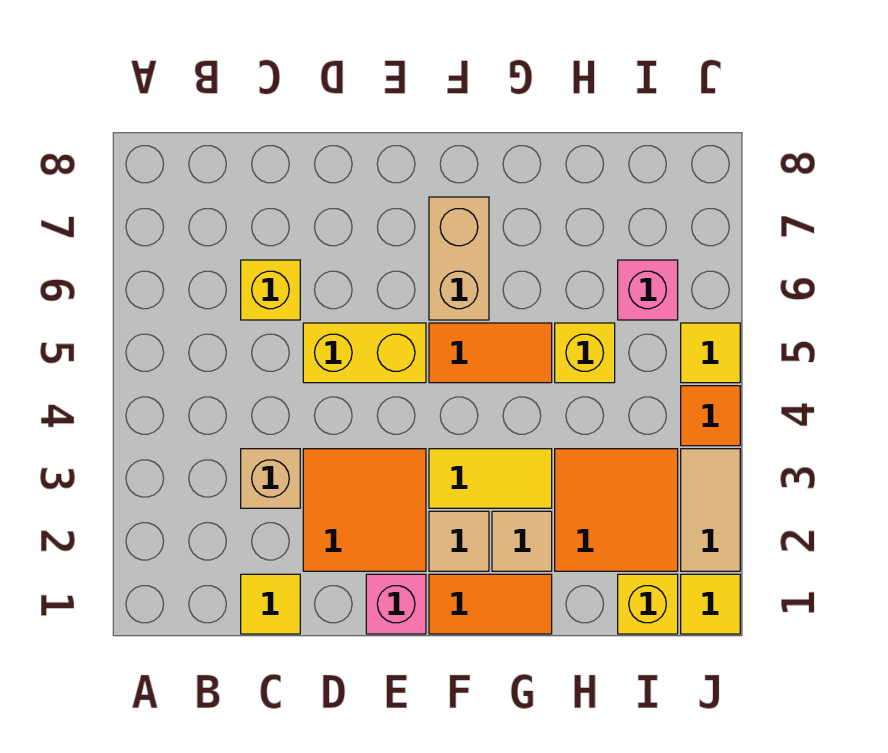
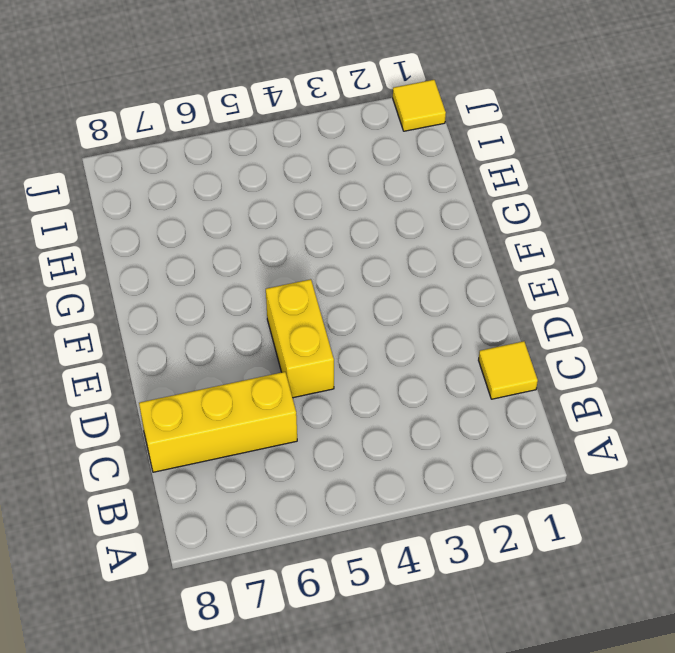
yellow 1x3 brick [139,372,297,472] -> yellow 1x1 brick [241,260,300,320]
none -> tan 1x1 brick [241,449,300,508]
none -> orange 2x2 tile [303,449,426,571]
none -> pink 1x1 brick [366,574,426,634]

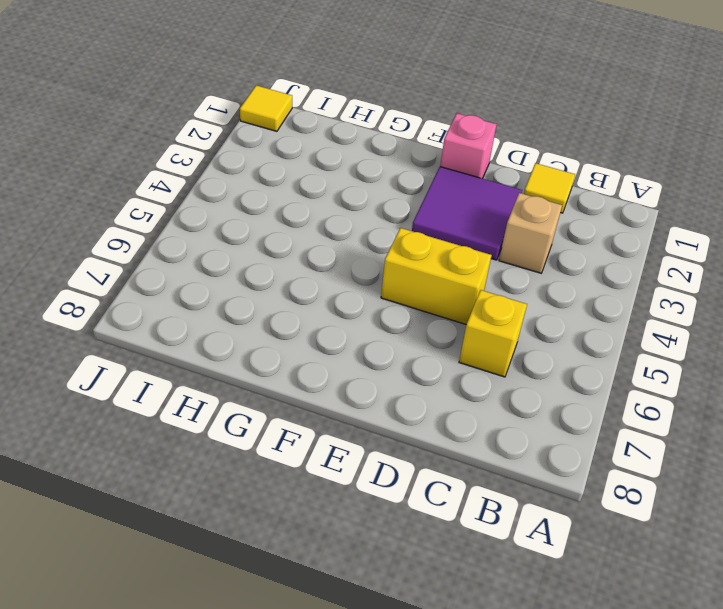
purple 2x2 tile [412,167,522,260] -> orange 2x2 tile [303,449,426,571]
none -> orange 1x2 tile [429,574,552,634]
none -> tan 1x1 tile [429,511,489,571]
none -> yellow 1x2 tile [429,449,552,508]

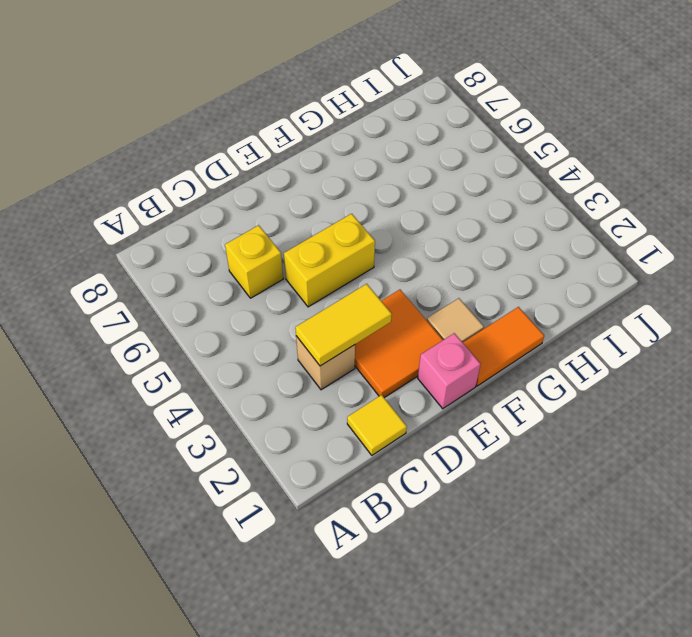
yellow 1x2 tile [295,284,392,366] -> yellow 1x2 tile moved to [429,449,552,508]
none -> orange 1x2 tile [429,323,552,383]
none -> tan 1x2 brick [429,197,489,320]
none -> tan 1x1 tile [492,511,552,571]

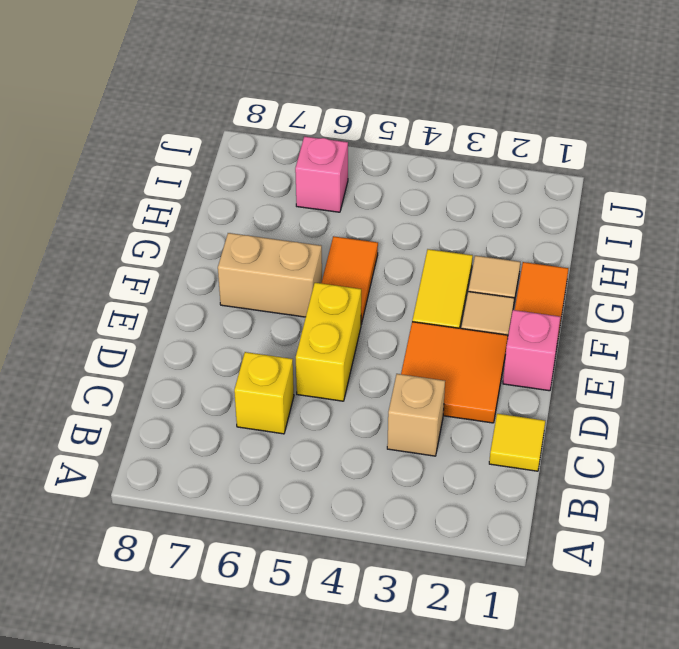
none -> orange 2x2 tile [555,449,678,571]
none -> yellow 1x1 brick [555,323,615,383]
none -> yellow 1x1 brick [618,574,678,634]

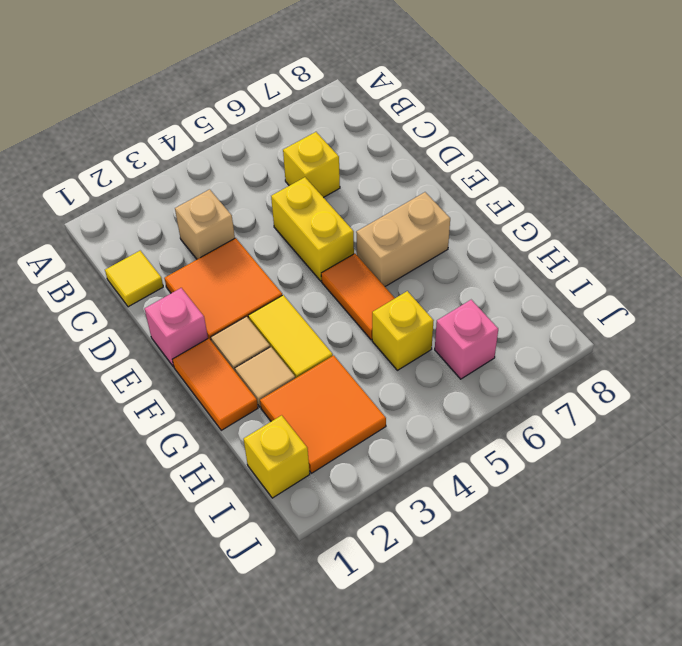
none -> yellow 1x1 tile [681,574,740,634]
none -> tan 1x2 tile [681,449,740,571]
none -> orange 1x1 tile [681,386,740,446]

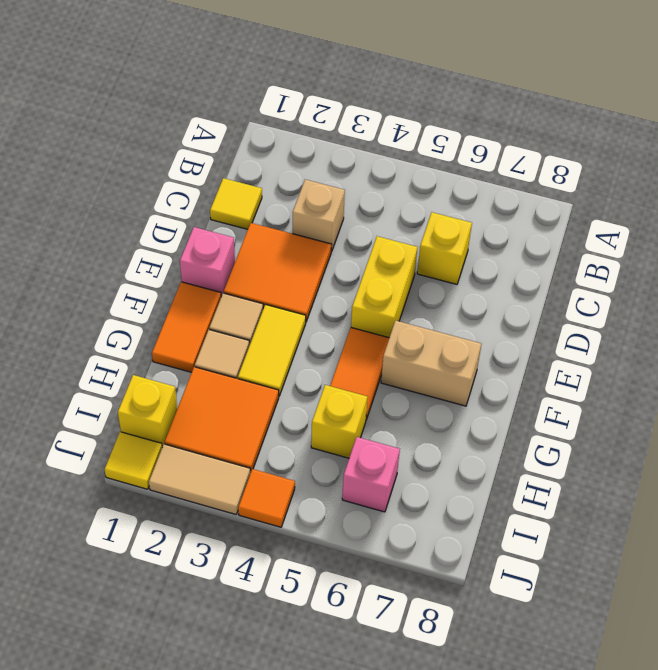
none -> yellow 1x1 tile [681,323,740,383]

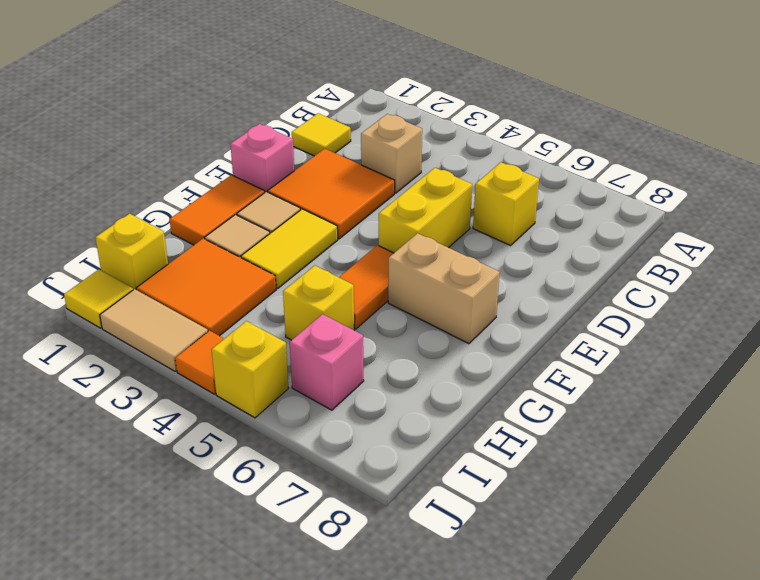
yellow 1x1 brick [211,321,289,418] -> yellow 1x1 tile [681,323,740,383]

